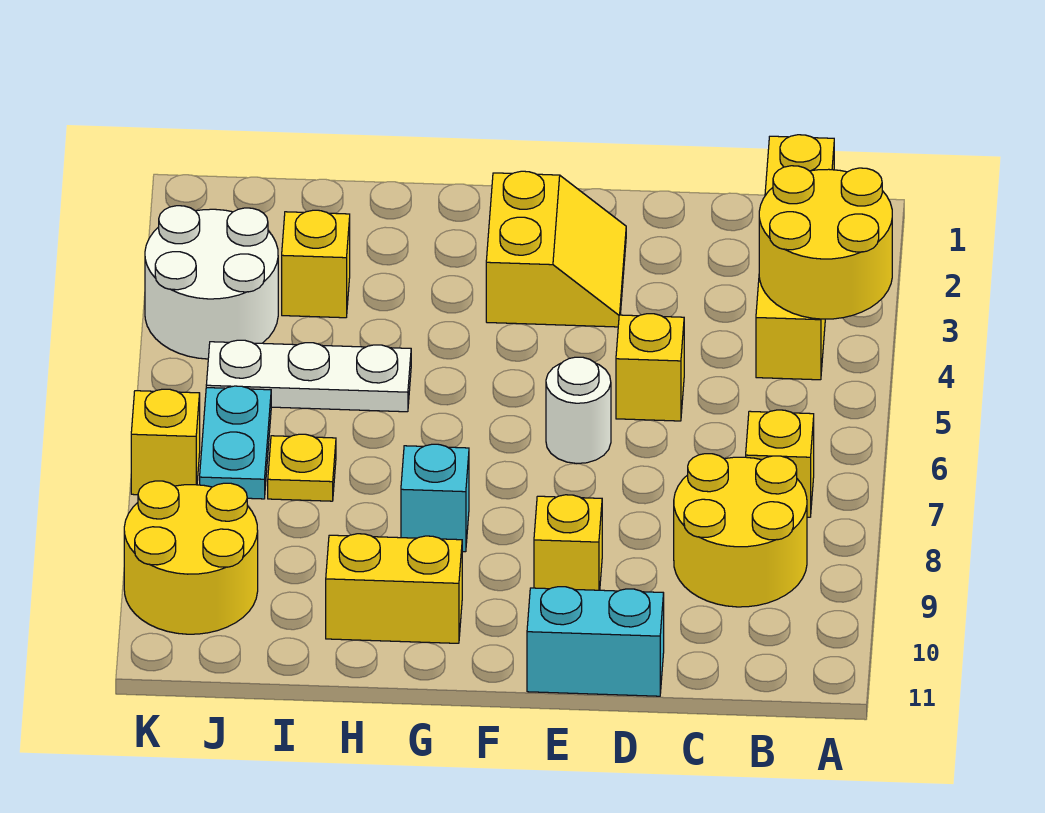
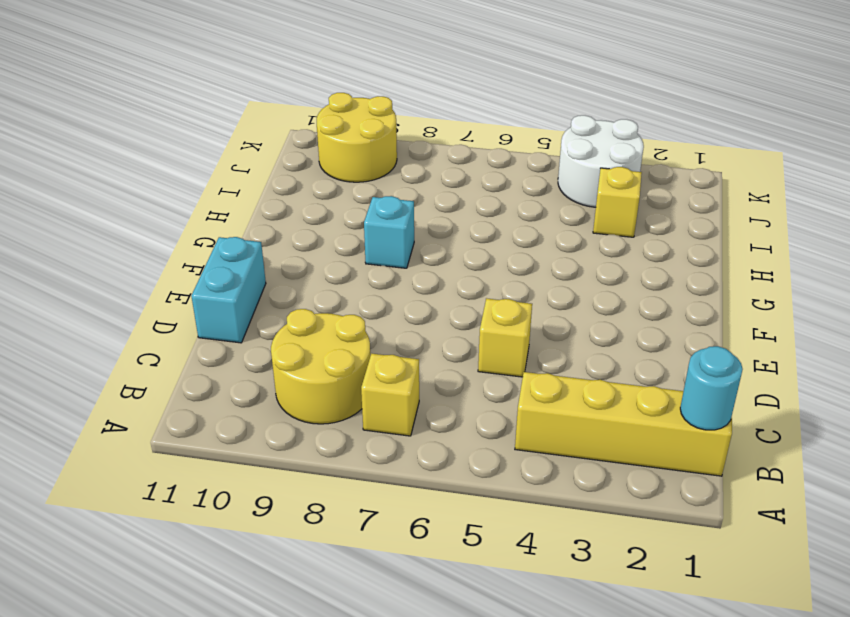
cyan 1x1 round brick [680,346,743,430] -> none
none -> yellow 2x2 slope [486,171,626,327]
none -> white 1x1 round brick [546,357,611,463]
none -> yellow 1x1 brick [534,495,602,590]

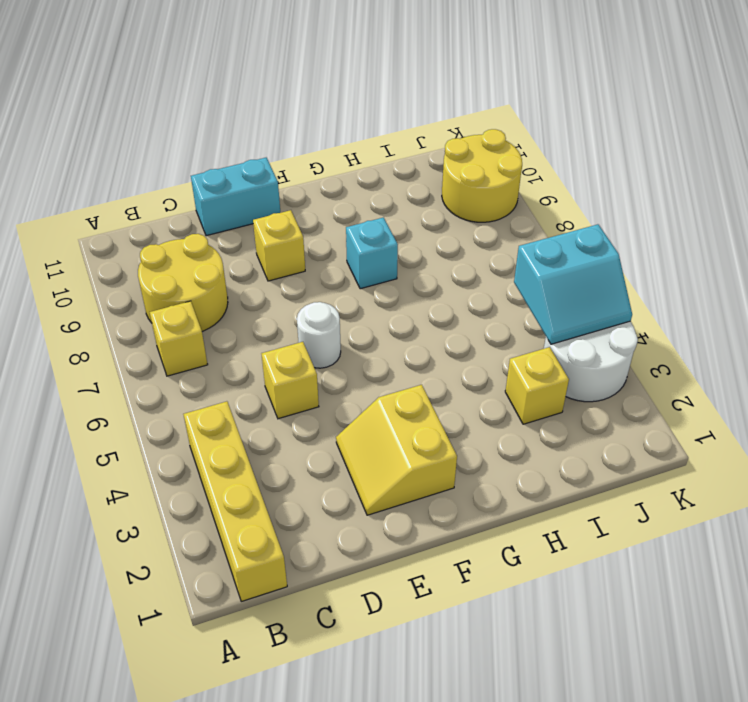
cyan 2x2 slope [514,224,632,344] -> none
none -> yellow 1x2 brick [326,534,462,643]
none -> white 1x3 plate [206,340,411,412]
none -> yellow 1x1 plate [268,434,336,501]

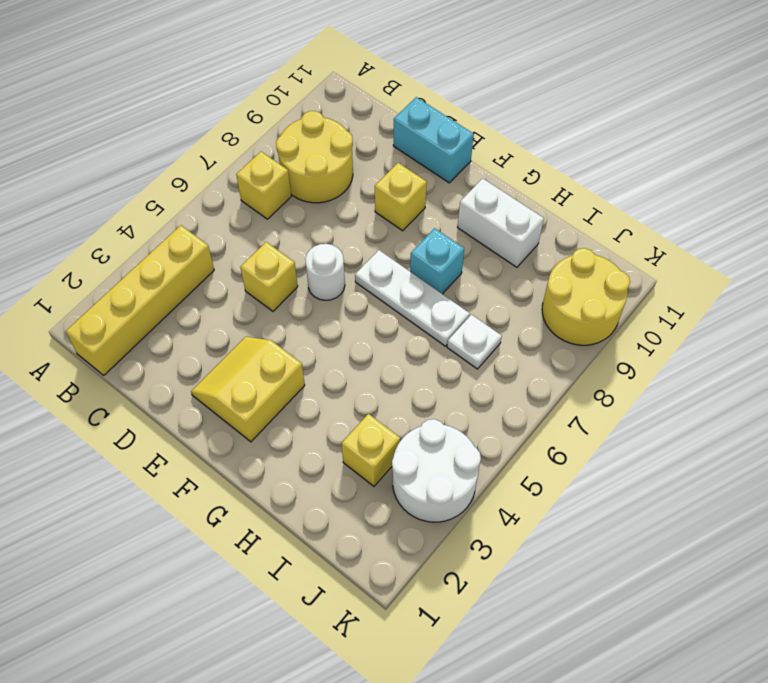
white 1x3 plate [355,250,470,346] -> white 1x3 plate moved to [206,340,411,412]
white 1x2 brick [457,178,544,267] -> yellow 1x2 brick [326,534,462,643]
white 1x1 plate [447,315,502,369] -> yellow 1x1 plate [268,434,336,501]
none -> cyan 1x2 plate [200,386,271,499]
none -> yellow 1x1 brick [131,389,200,495]
none -> yellow 2x2 round brick [759,166,892,319]

